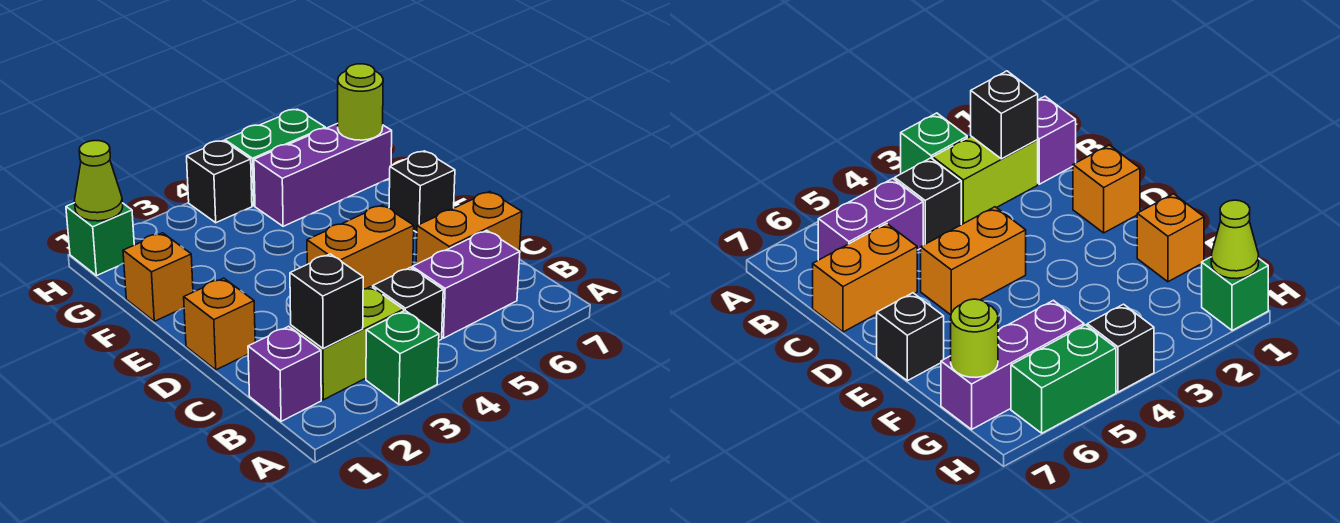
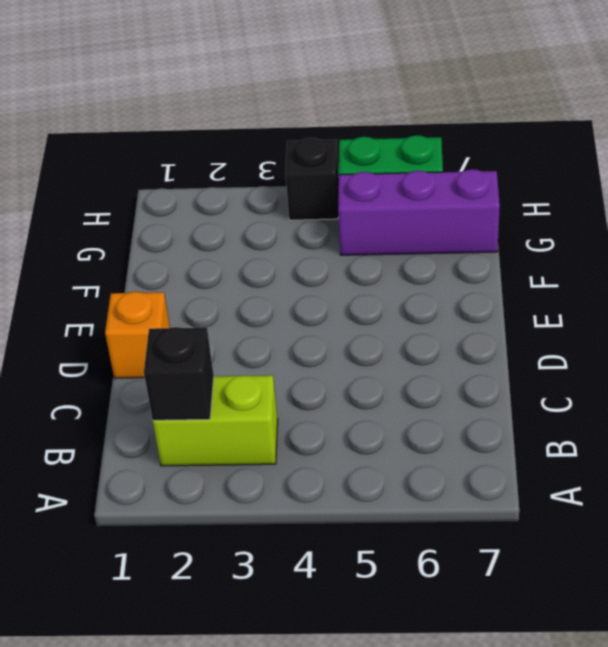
none -> green 1x1 brick [366,311,439,404]
none -> purple 1x1 brick [248,326,321,421]
none -> black 1x1 brick [373,267,443,340]

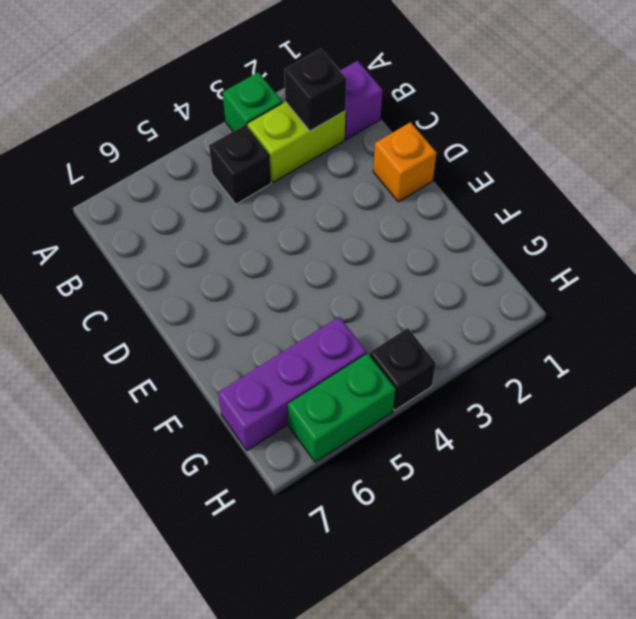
none -> purple 1x2 brick [412,230,520,338]
none -> orange 1x2 brick [416,191,522,264]
none -> orange 1x2 brick [307,205,414,289]

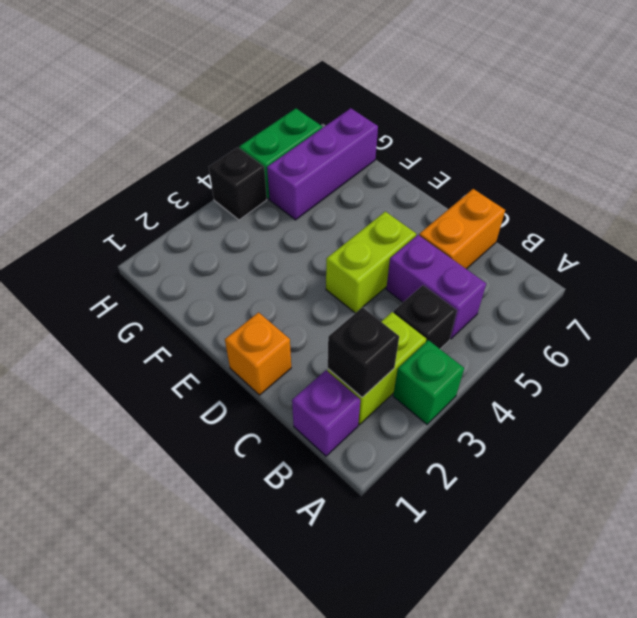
purple 1x2 brick [386,235,486,339] -> purple 1x2 brick turned to [412,230,520,338]
lime 1x2 brick [326,211,416,313] -> orange 1x2 brick [307,205,414,289]
none -> black 1x1 brick [389,151,455,232]
none -> orange 1x1 brick [123,233,193,321]
none -> green 1x1 brick [66,203,134,276]

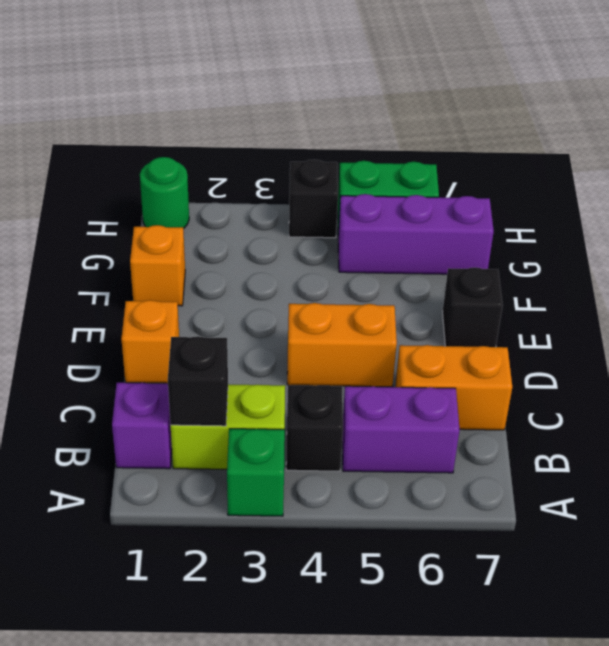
green 1x1 round brick [140,157,189,229] -> green 1x1 brick [66,203,134,276]
none -> lime 1x1 round brick [338,64,383,140]
none -> lime 1x1 cone [74,141,123,221]

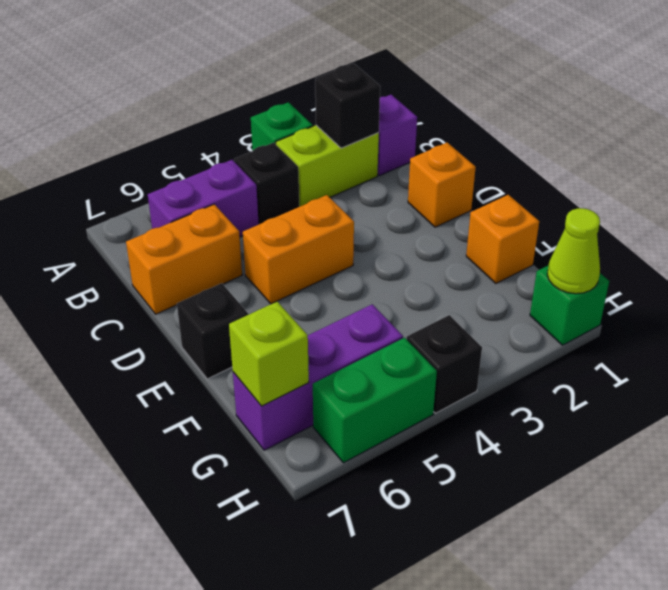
lime 1x1 brick [229,301,309,406] -> lime 1x1 round brick [338,64,383,140]

